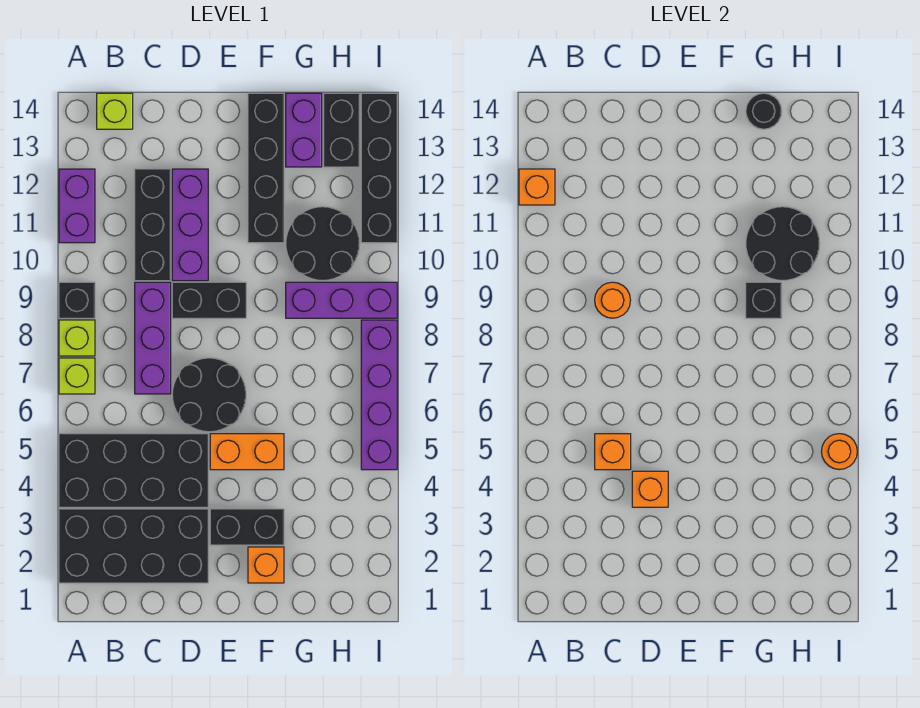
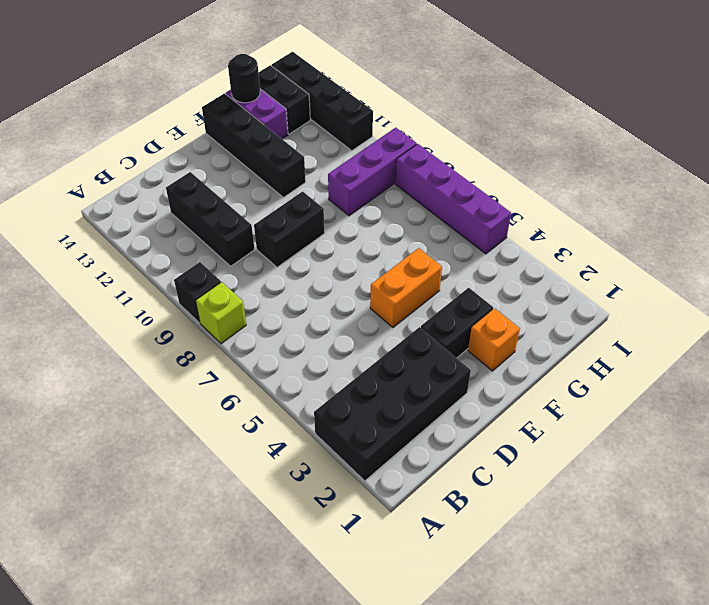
none -> black 2x4 brick [59,434,208,507]
none -> lime 1x1 brick [59,358,95,394]
none -> purple 1x2 brick [59,169,95,243]
none -> lime 1x1 brick [97,93,133,129]

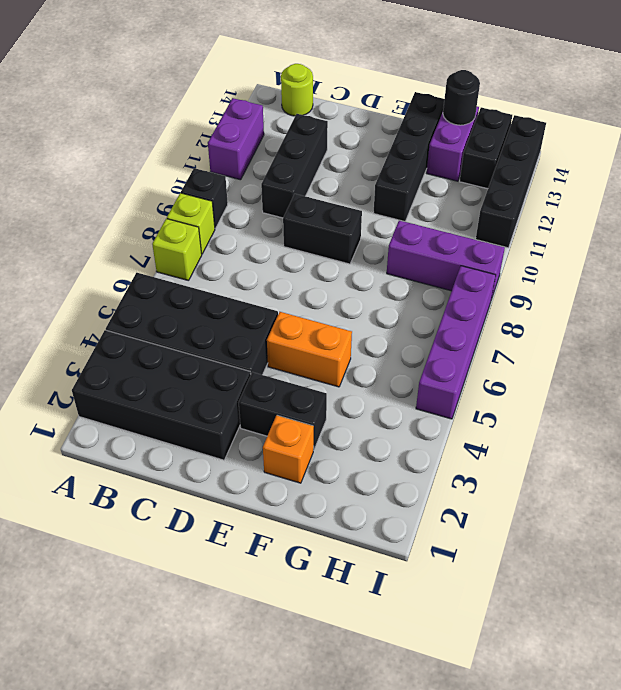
lime 1x1 round brick [281,64,313,116] -> lime 1x1 brick [97,93,133,129]
none -> purple 1x3 brick [135,282,171,394]
none -> black 2x2 round brick [172,358,246,432]
none -> purple 1x3 brick [172,169,208,281]
none -> black 2x2 round brick [286,207,360,280]

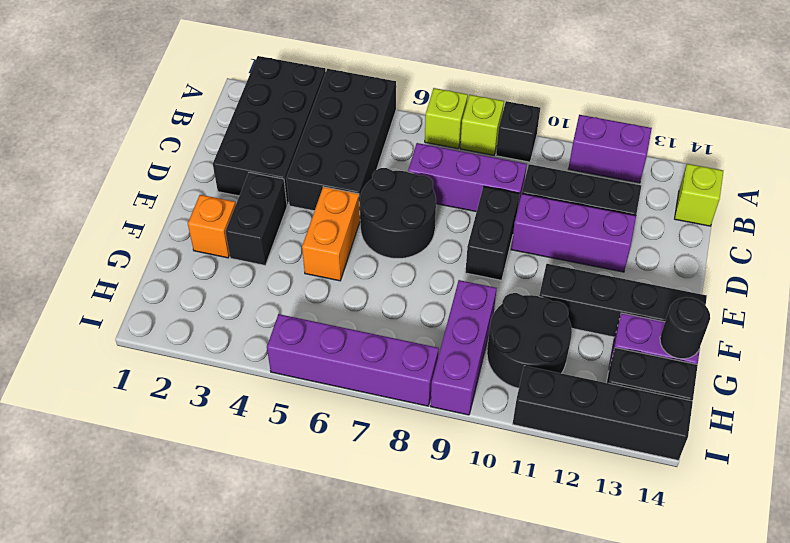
none -> orange 1x1 brick [519,169,555,205]
none -> orange 1x1 brick [595,434,631,470]
none -> orange 1x1 round brick [595,282,631,318]
none -> orange 1x1 brick [632,471,668,507]

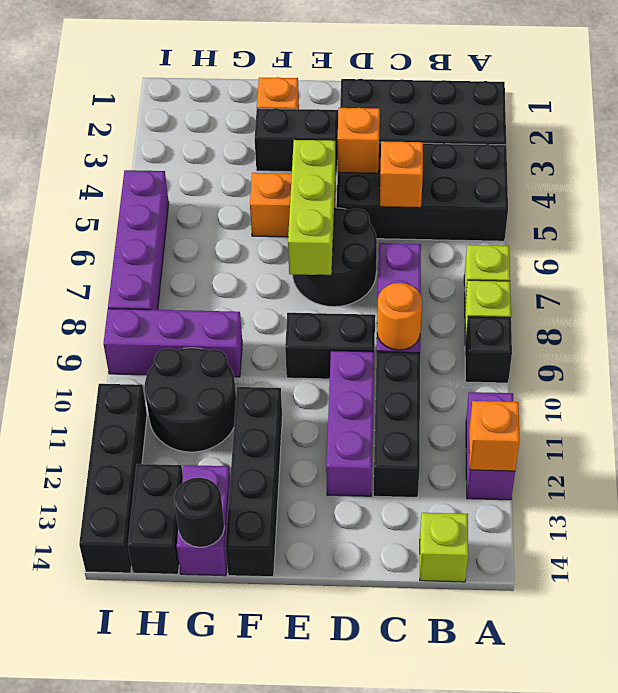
lime 1x3 brick [288,140,336,275] -> none
none -> black 1x1 brick [746,282,782,318]
none -> black 2x2 round brick [746,207,820,280]
none -> orange 1x1 round brick [821,434,857,470]

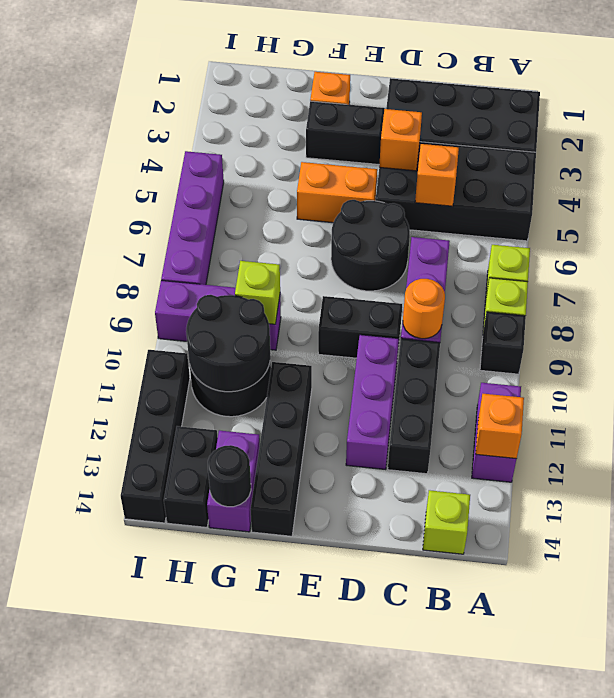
lime 1x1 brick [235,261,280,324] -> black 1x1 brick [746,282,782,318]
none -> orange 1x1 round brick [821,434,857,470]

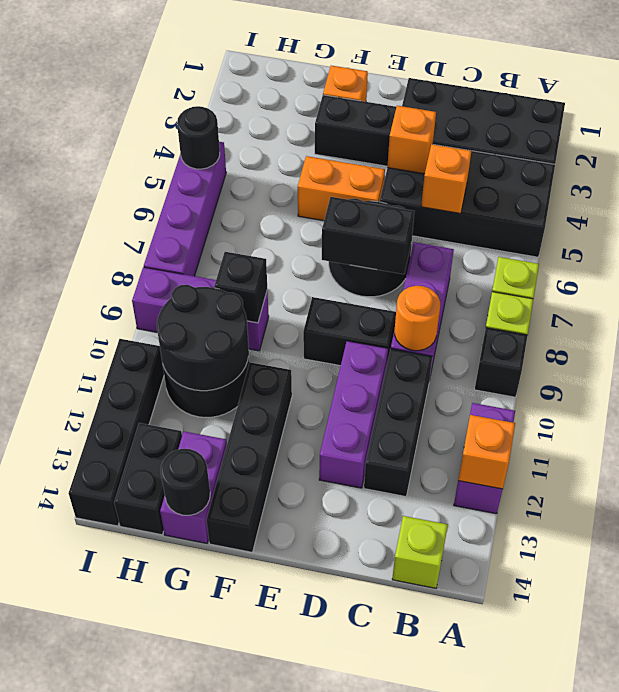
black 1x2 brick [322,197,414,274] -> none
black 1x1 round brick [177,106,220,169] -> orange 1x1 round brick [821,434,857,470]

